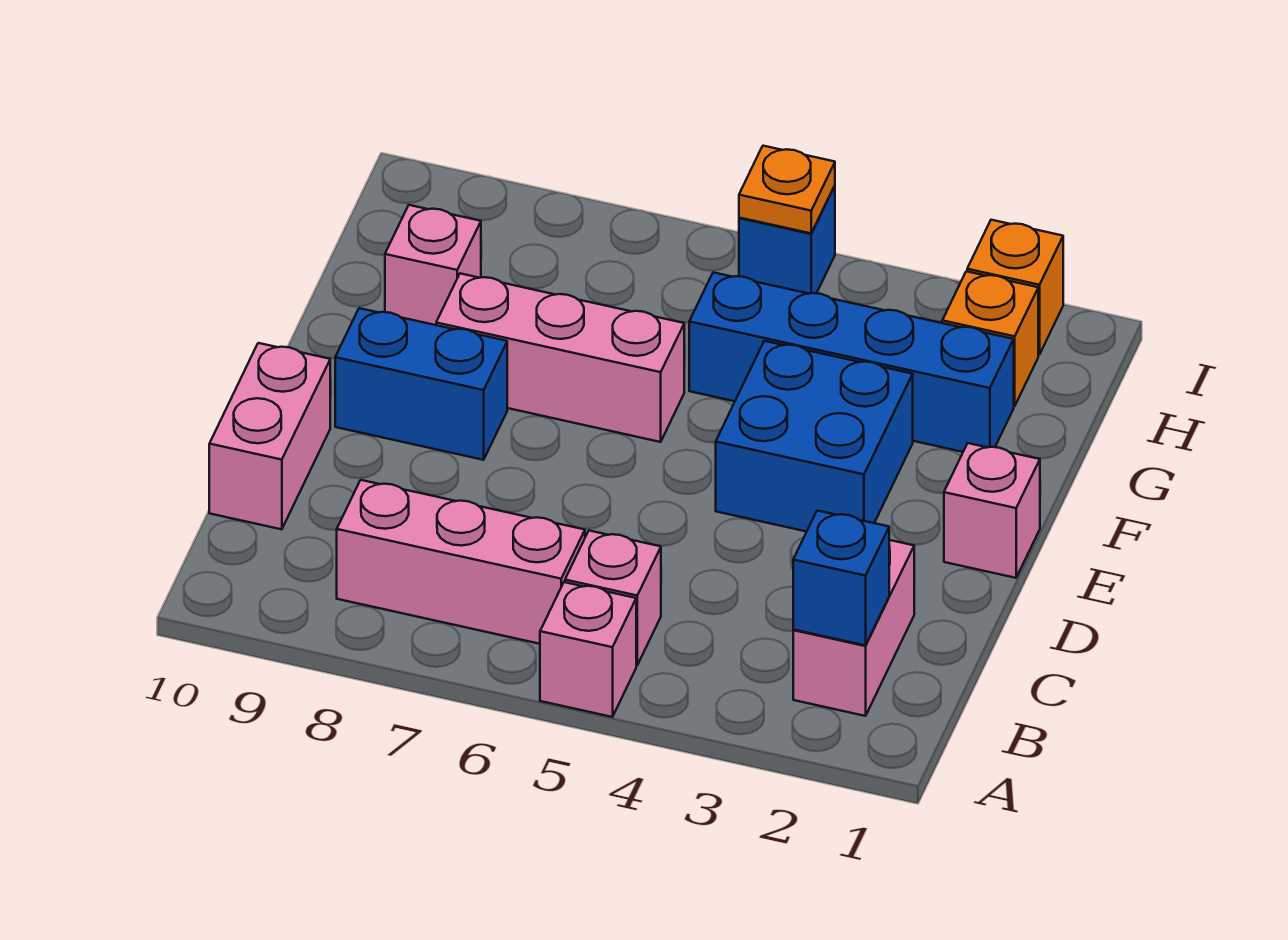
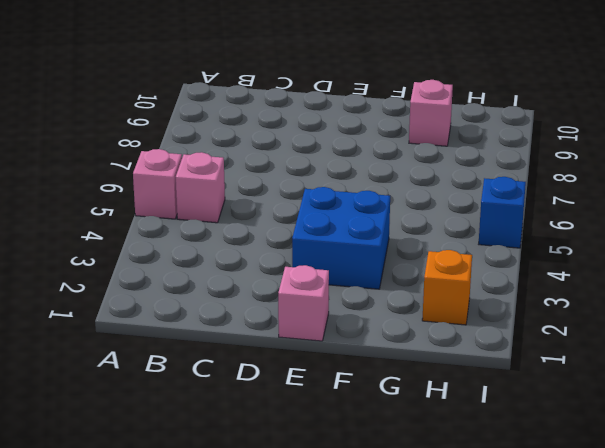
none -> pink 1x2 brick [793,540,914,716]
none -> pink 1x3 brick [337,480,585,644]
none -> pink 1x2 brick [209,343,330,529]

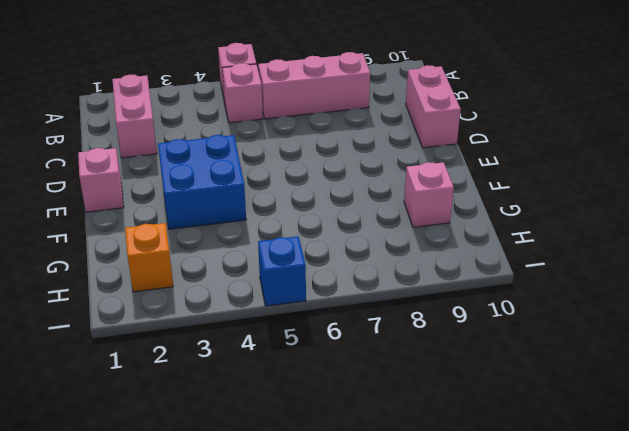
none -> blue 1x2 brick [335,308,507,460]
none -> pink 1x3 brick [436,273,684,442]
none -> blue 1x4 brick [689,272,1014,452]

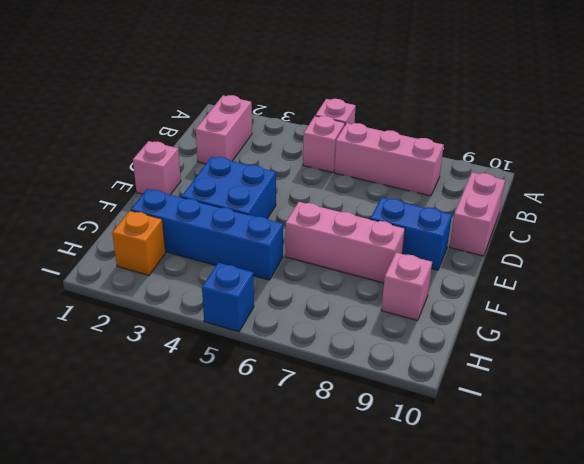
none -> orange 1x1 brick [967,220,1063,355]
none -> blue 1x1 brick [793,511,889,645]
none -> orange 1x1 plate [739,146,835,233]

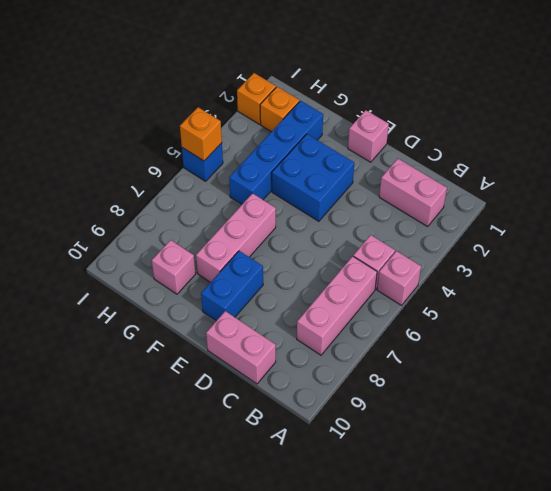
orange 1x1 brick [180,107,222,161] -> orange 1x1 plate [739,146,835,233]
none -> blue 1x1 brick [793,511,889,645]

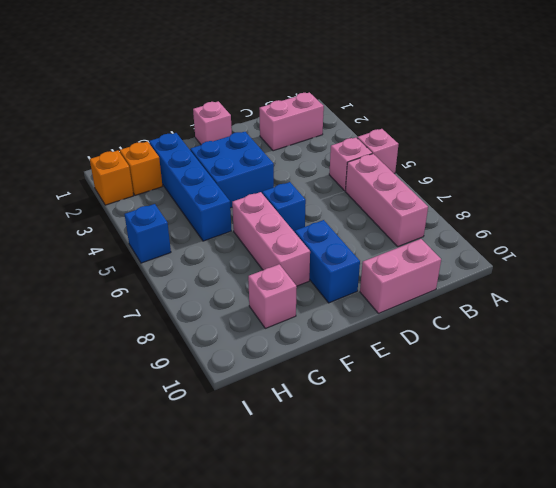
blue 1x1 brick [262,182,306,232] -> blue 1x1 brick moved to [793,511,889,645]
none -> orange 1x1 plate [739,146,835,233]

